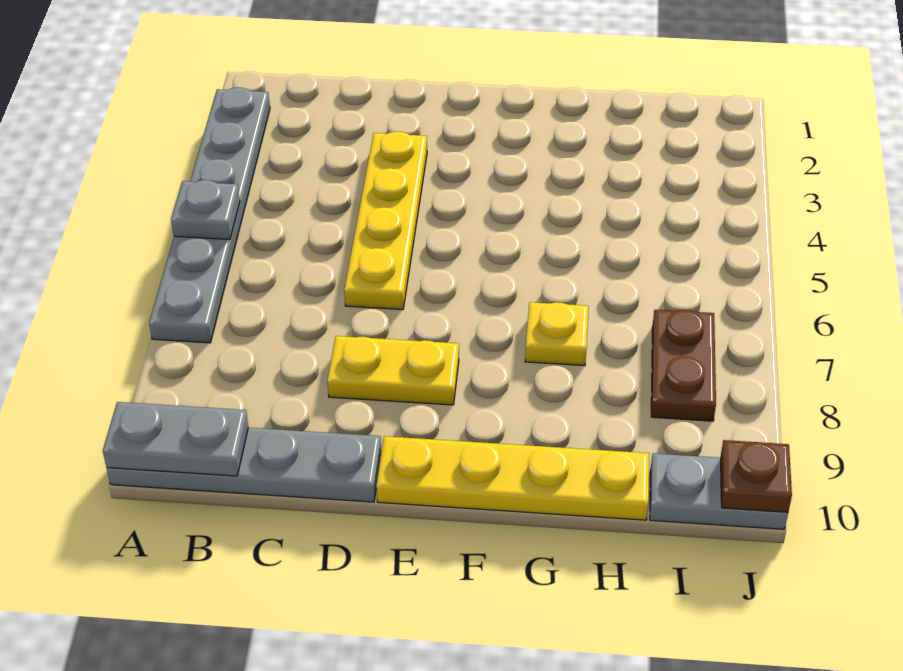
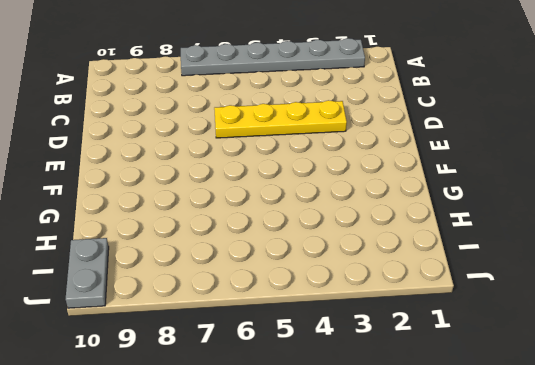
none -> grey 1x4 plate [107,428,382,502]
none -> yellow 1x2 plate [327,336,459,405]

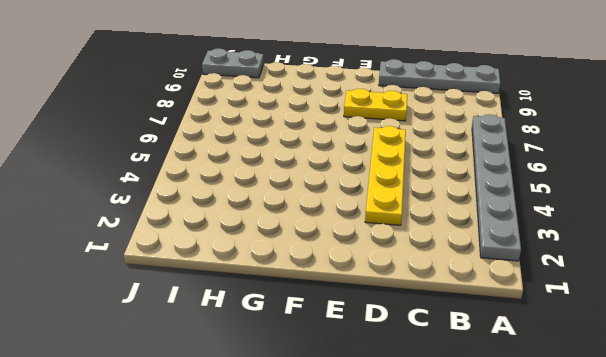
none -> yellow 1x4 plate [376,436,649,520]
none -> yellow 1x1 plate [525,302,589,366]

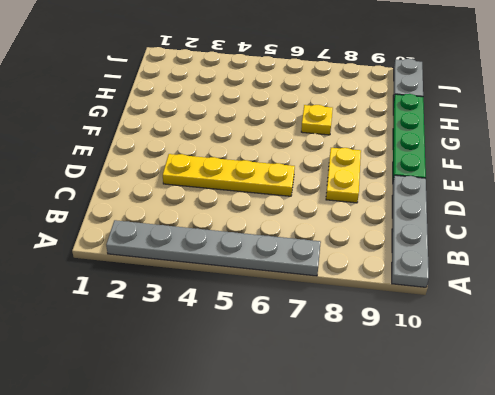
green 1x4 plate [393,94,426,179] -> yellow 1x4 plate [376,436,649,520]
none -> brown 1x2 plate [651,310,716,421]
none -> grey 1x1 plate [171,180,240,240]

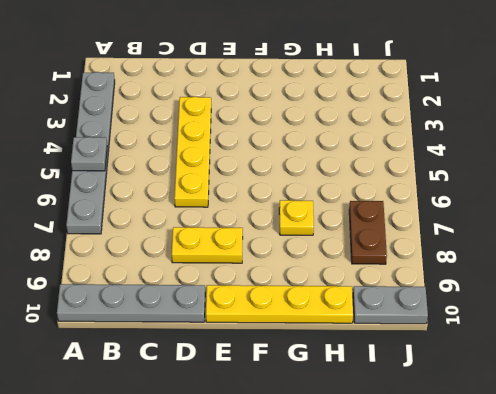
none -> grey 1x2 plate [103,402,248,476]
none -> brown 1x1 plate [721,440,792,512]

